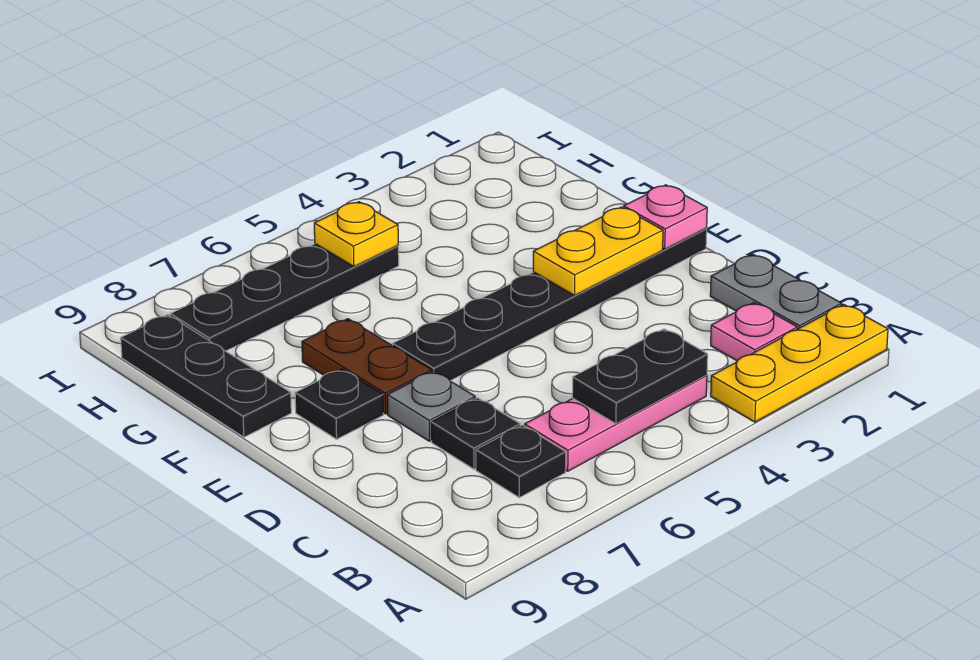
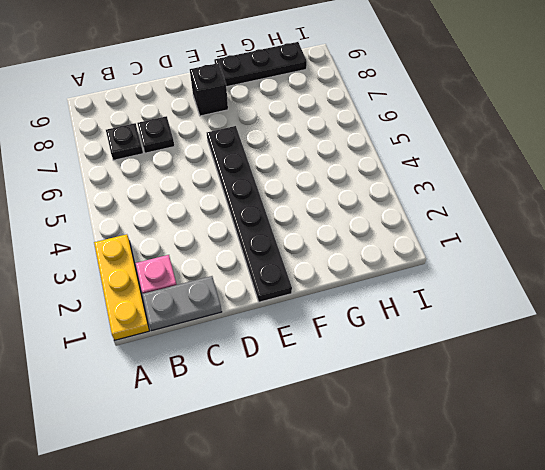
black 1x1 brick [190,63,228,116] -> black 1x1 plate [295,369,383,439]
none -> pink 1x3 plate [525,375,707,471]
none -> grey 1x1 plate [387,371,475,441]
none -> brown 1x2 plate [302,319,432,414]

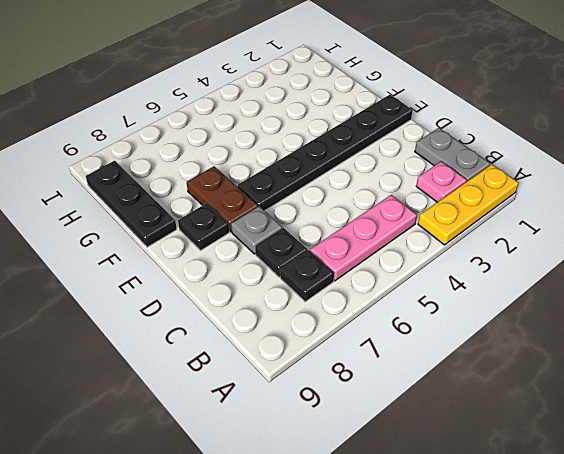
none -> black 1x4 plate [170,244,399,351]
none -> black 1x2 plate [572,329,708,424]
none -> pink 1x1 plate [624,185,707,249]

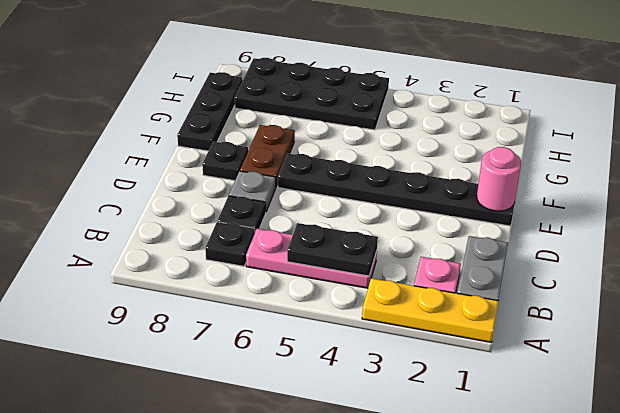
pink 1x1 round brick [477,147,521,211] -> pink 1x1 plate [624,185,707,249]
black 2x4 plate [235,58,389,130] -> black 1x4 plate [170,244,399,351]
none -> yellow 1x2 plate [533,207,663,295]
none -> yellow 1x1 plate [314,202,398,267]

